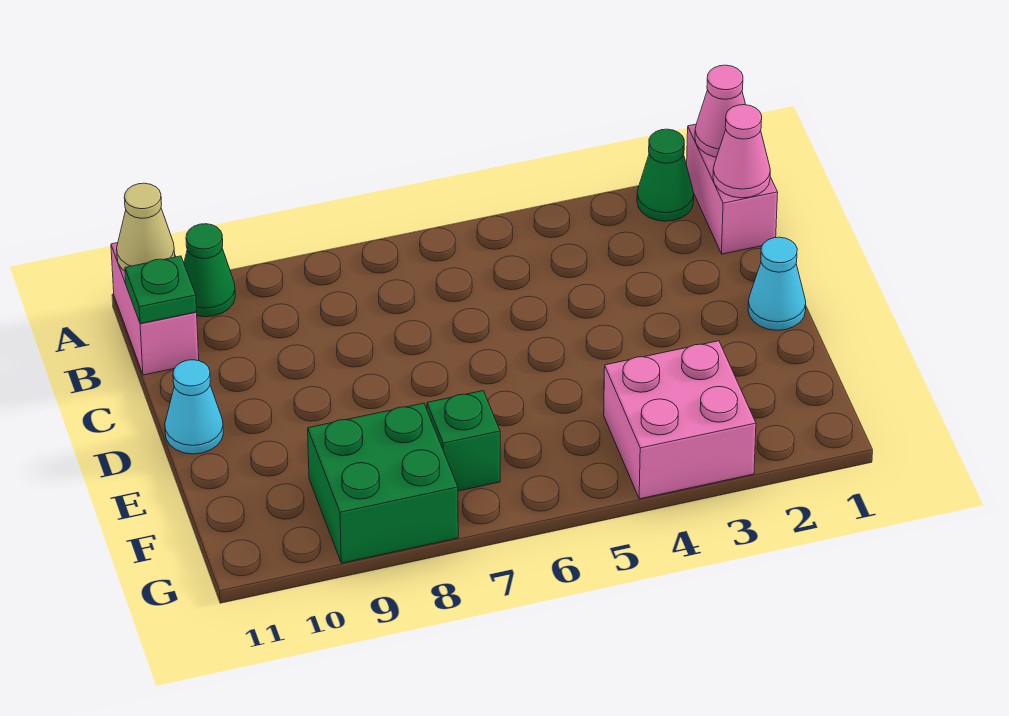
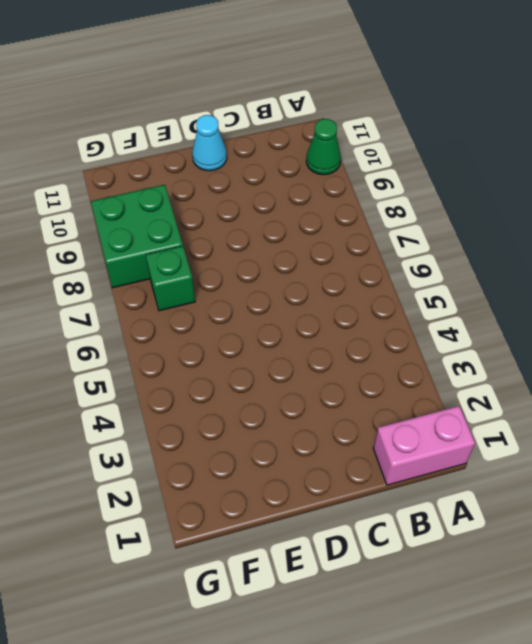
none -> green 1x1 cone [637,129,694,221]
none -> pink 1x2 brick [111,243,199,375]
none -> cyan 1x1 cone [748,237,806,330]

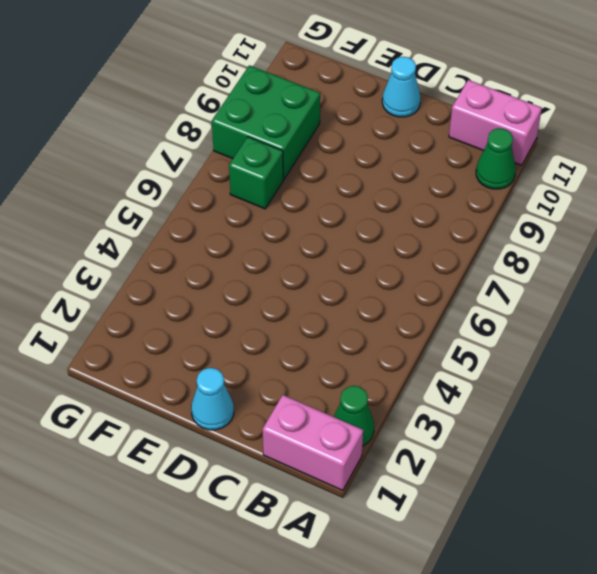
none -> pink 2x2 brick [604,341,756,499]
none -> pink 1x1 cone [695,65,746,157]
none -> tan 1x1 cone [117,183,175,271]

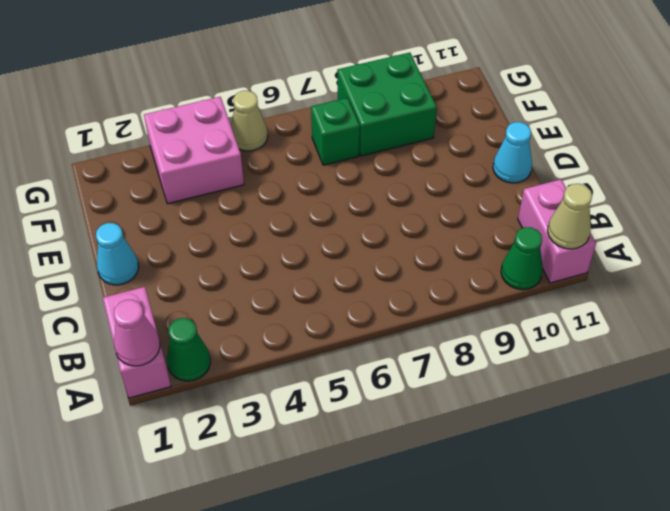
tan 1x1 cone [231,91,268,151] -> none
none -> pink 1x1 cone [713,105,770,198]
none -> green 1x1 plate [125,256,197,324]

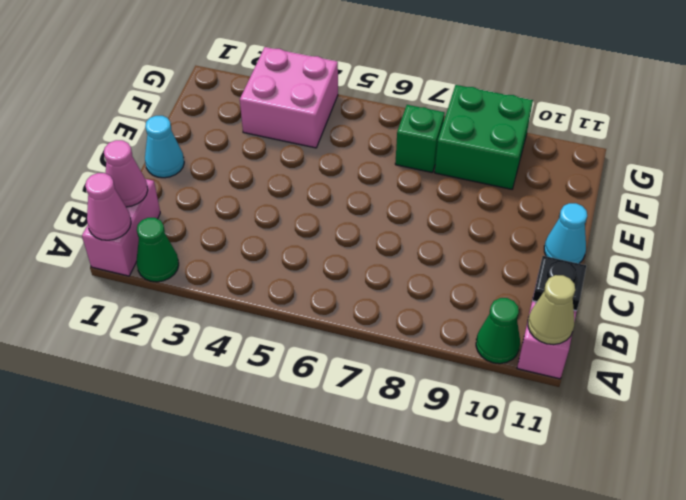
black 1x1 plate [532,256,586,311] -> green 1x1 plate [125,256,197,324]

